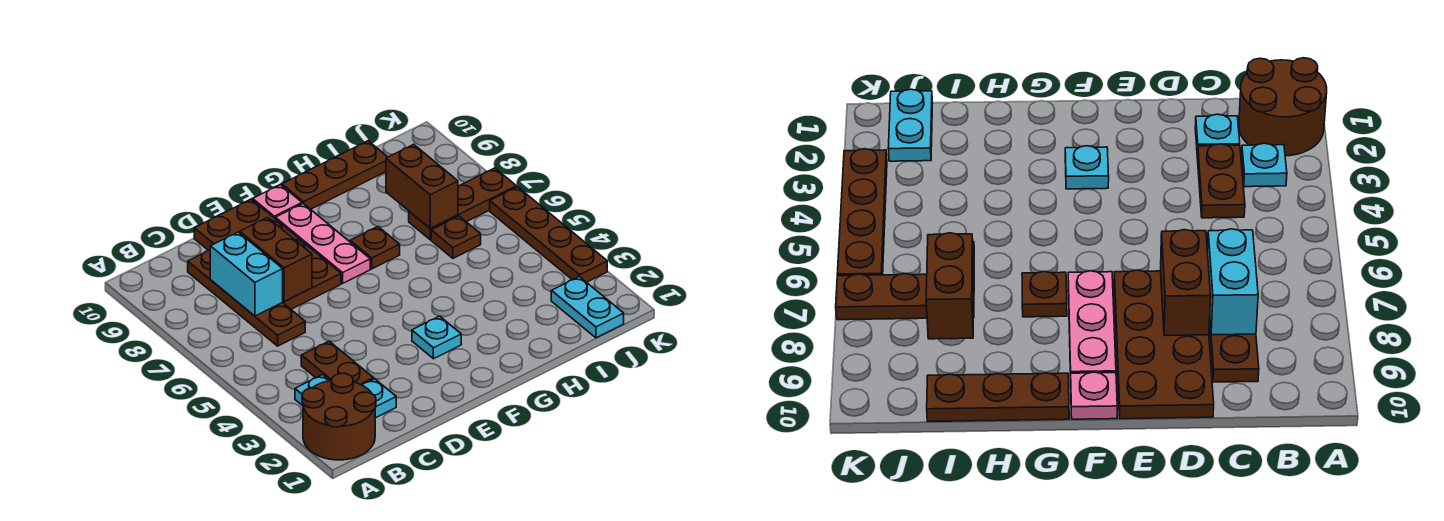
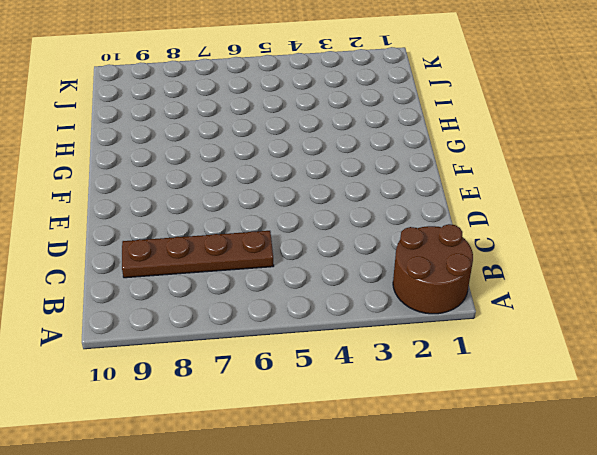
none -> cyan 1x1 plate [295,375,330,406]
none -> cyan 1x1 plate [362,379,396,418]
none -> brown 1x2 plate [301,341,374,385]

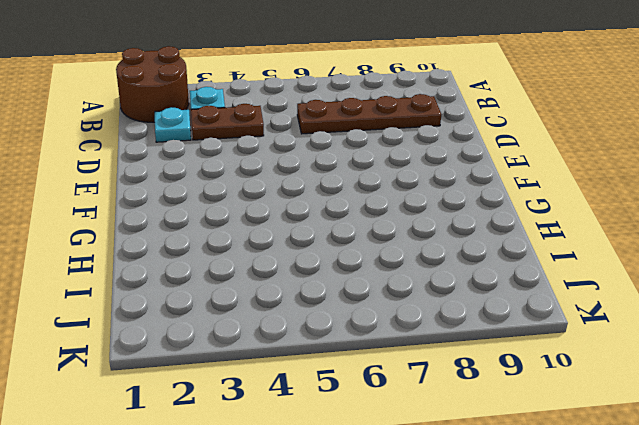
none -> brown 2x4 plate [194,199,341,309]
none -> cyan 1x1 plate [412,316,461,359]
none -> pink 1x3 plate [275,204,370,283]

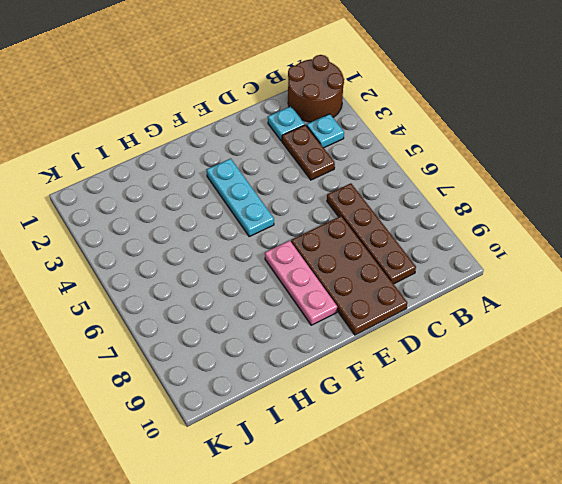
cyan 1x3 plate [207,159,274,236] -> cyan 1x1 plate [412,316,461,359]
none -> pink 1x1 plate [253,185,302,218]
none -> brown 1x1 plate [350,226,400,269]
none -> brown 1x3 plate [282,141,387,209]

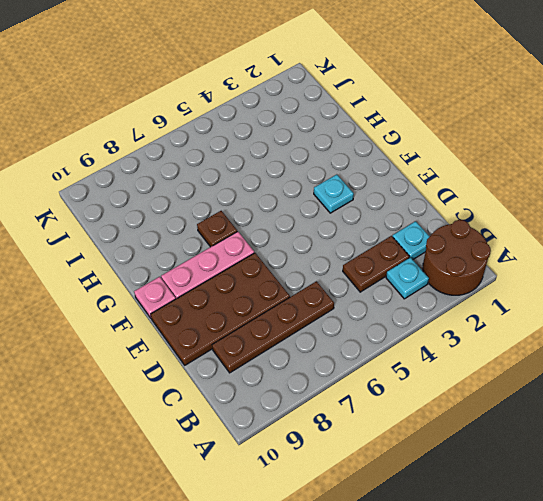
none -> brown 1x3 plate [282,141,387,209]
none -> brown 1x1 plate [431,216,481,258]
none -> brown 1x3 plate [409,168,517,240]

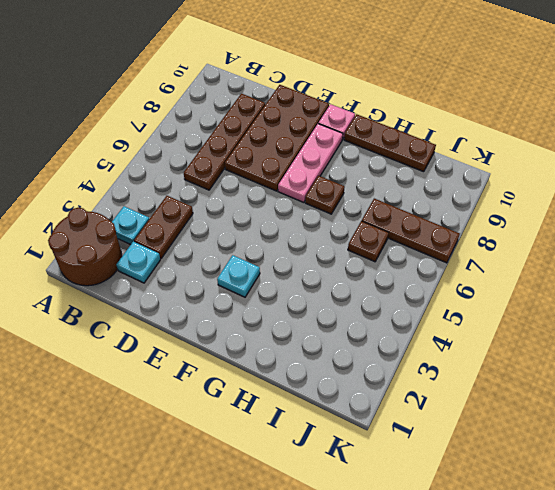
none -> cyan 1x2 plate [551,277,624,338]
none -> brown 1x4 plate [490,187,607,282]
none -> cyan 1x2 brick [210,232,283,316]

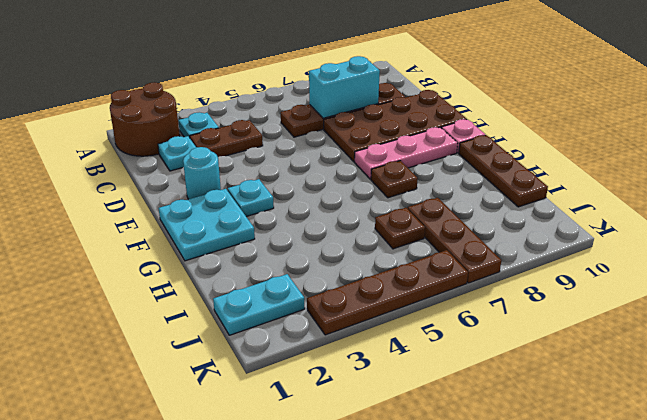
cyan 1x1 round brick [183,147,221,199] -> none
cyan 2x2 plate [159,189,255,261] -> none
none -> brown 1x2 brick [240,218,312,302]
none -> brown 1x2 brick [386,144,458,228]

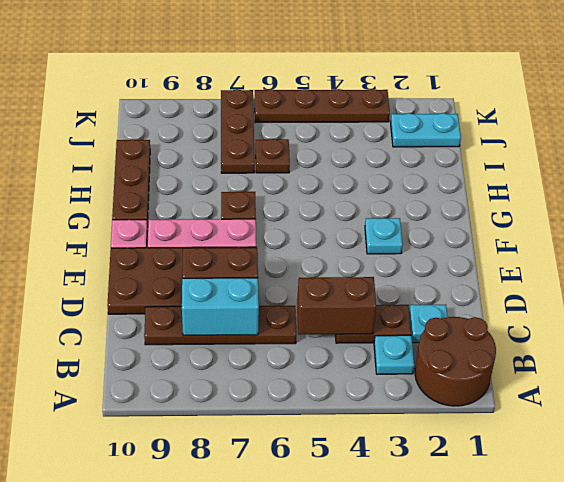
brown 1x2 brick [297,277,376,335] -> brown 1x2 brick moved to [386,144,458,228]

